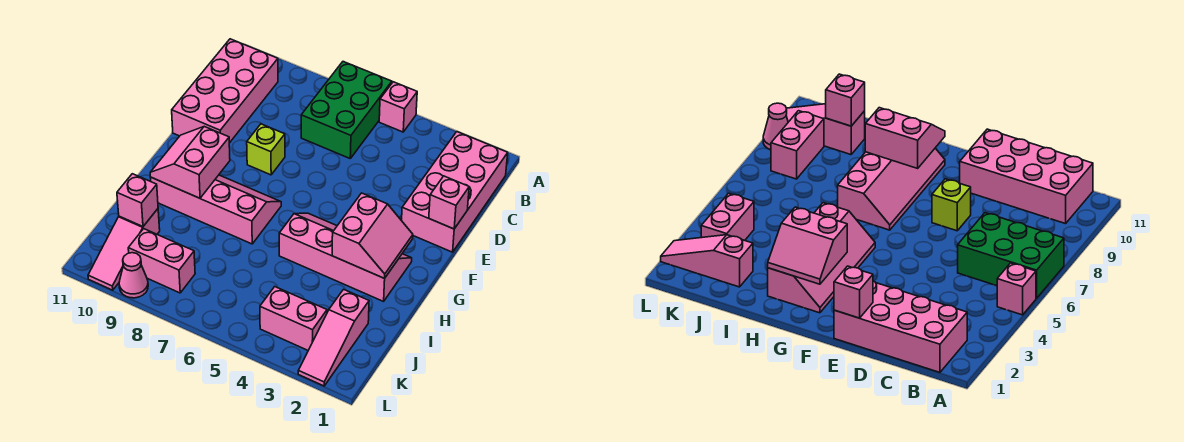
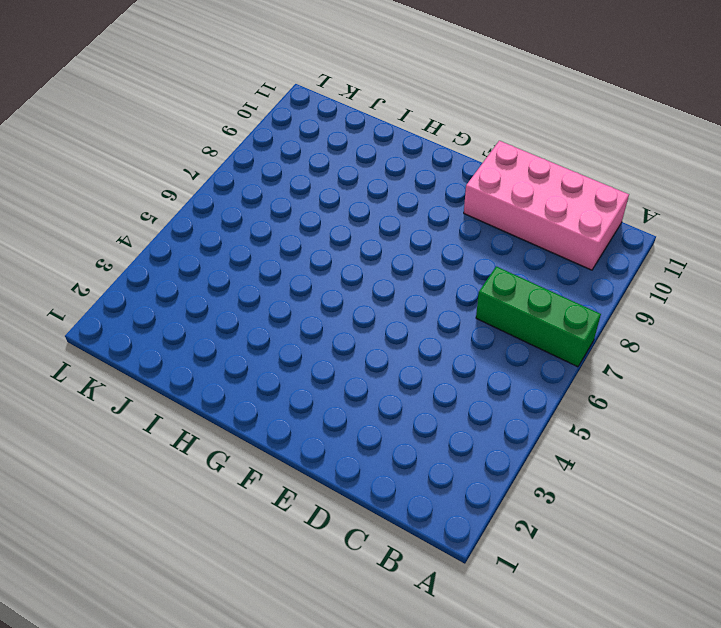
green 1x3 brick [476,266,601,367] -> green 2x3 brick [301,62,392,158]
none -> pink 1x1 brick [379,82,417,132]
none -> pink 2x4 brick [402,132,508,252]
none -> lime 1x1 brick [247,124,285,175]

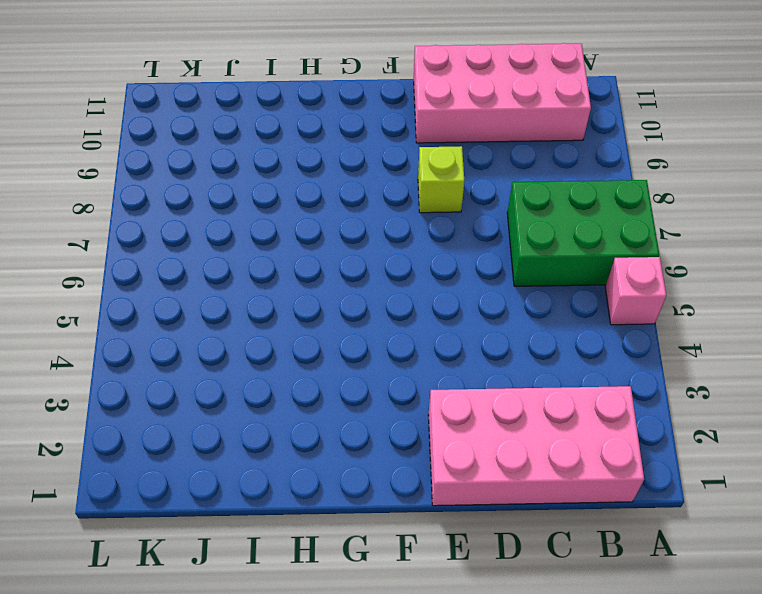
none -> pink 2x4 slope [279,213,412,301]
none -> pink 2x4 slope [150,175,281,244]
none -> pink 1x3 slope [298,289,369,386]

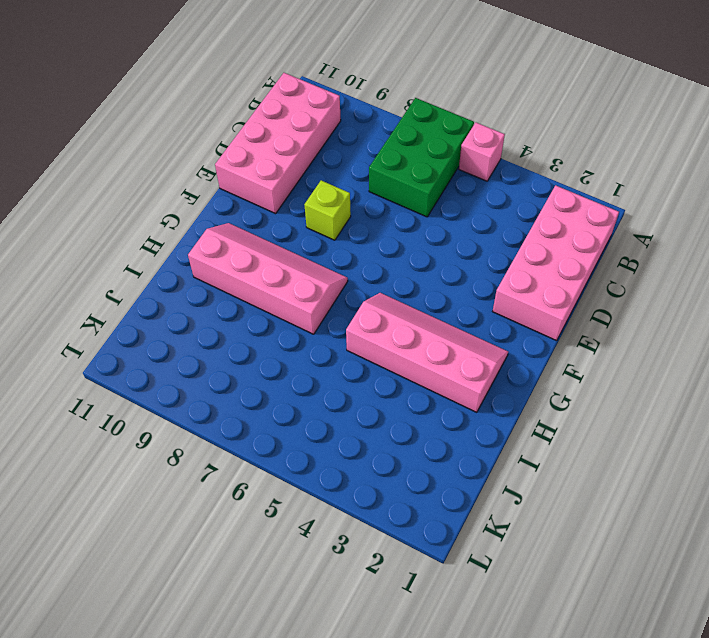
none -> pink 1x3 slope [298,289,369,386]
none -> pink 1x3 slope [88,209,160,290]
none -> pink 1x2 brick [260,287,327,350]

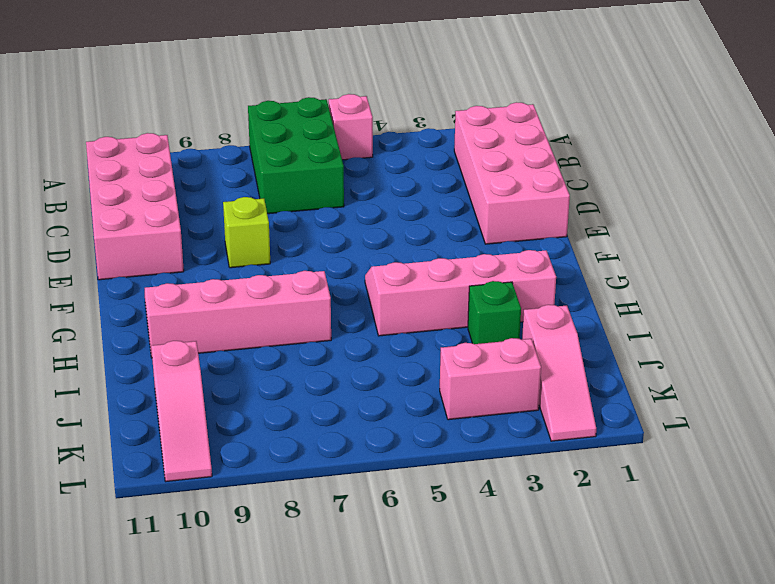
green 1x1 brick [468,281,521,344] -> none
none -> pink 1x2 brick [128,229,195,293]
none -> pink 1x1 cone [119,253,148,298]
none -> pink 1x1 brick [429,176,469,229]

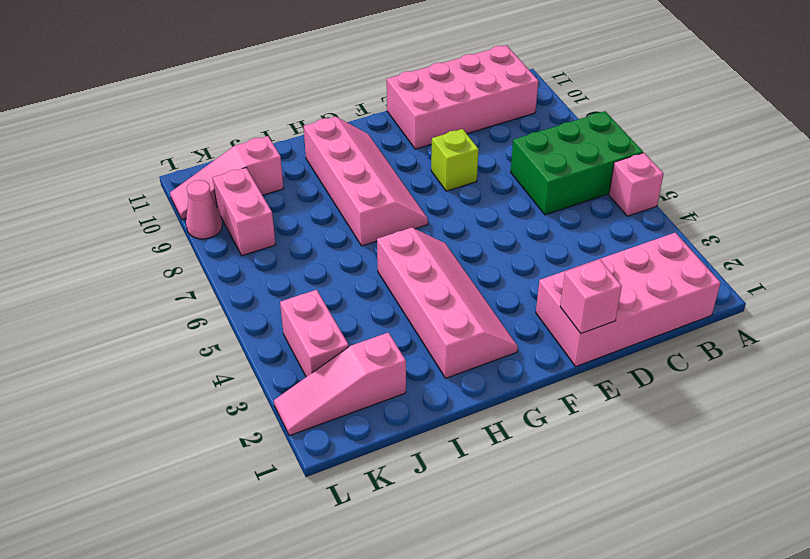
none -> pink 2x2 slope [332,193,413,278]
none -> pink 2x2 slope [150,127,230,198]
none -> pink 1x1 brick [117,174,158,226]

